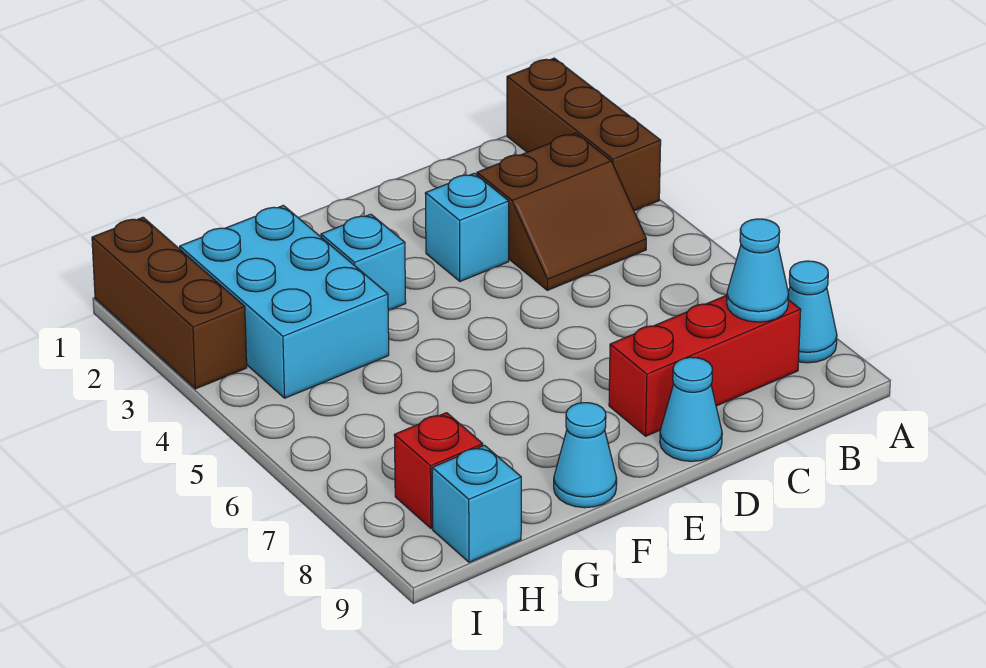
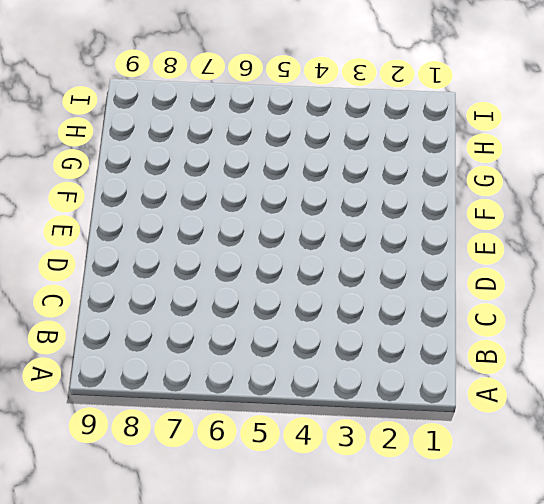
none -> brown 1x3 brick [507,58,661,211]
none -> cyan 1x1 cone [788,261,837,363]
none -> brown 2x2 slope [477,133,646,290]

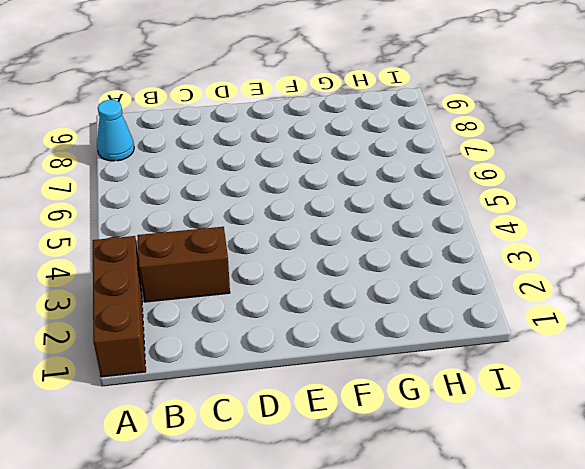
none -> red 1x3 brick [609,295,801,436]
none -> cyan 1x1 brick [425,173,509,281]
none -> cyan 1x1 cone [660,357,722,461]

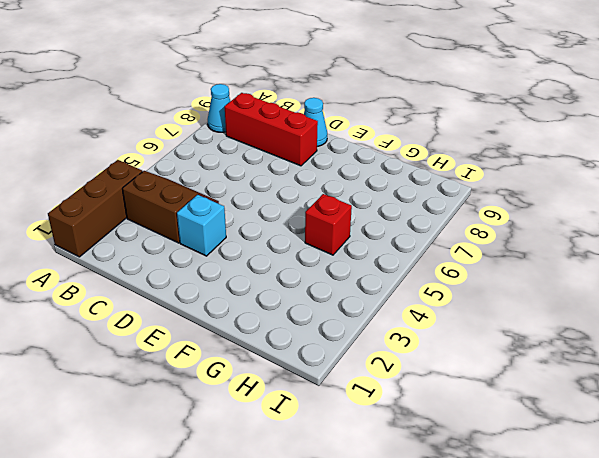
red 1x1 brick [305,194,352,255] -> red 1x1 brick moved to [394,413,483,528]
none -> cyan 1x1 brick [321,214,406,311]
none -> cyan 1x1 cone [554,403,617,508]
none -> cyan 2x3 brick [180,205,389,398]

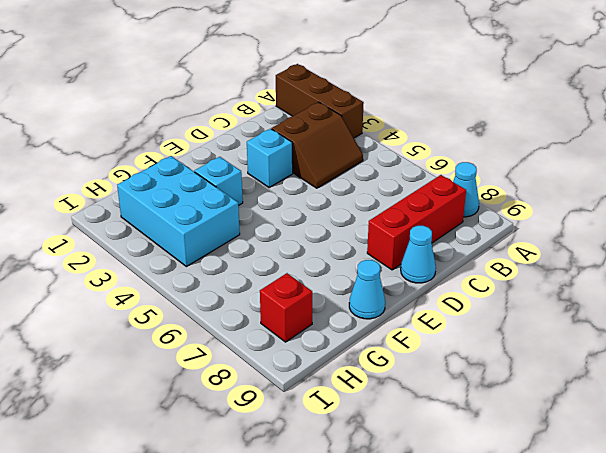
none -> cyan 1x1 brick [432,445,521,562]
none -> brown 1x3 brick [92,217,247,389]
none -> cyan 1x1 cone [727,219,789,322]

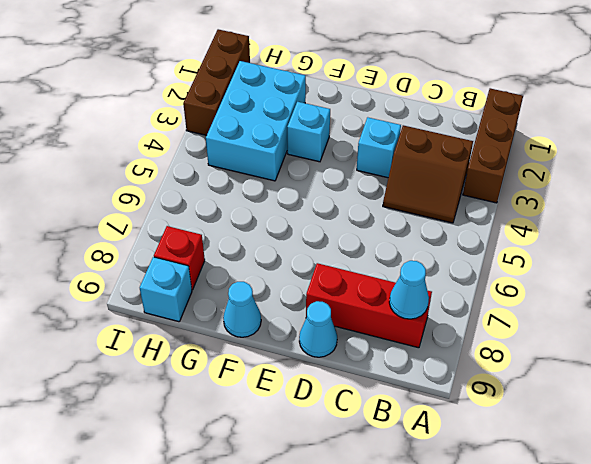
none -> cyan 1x1 cone [788,261,837,363]

